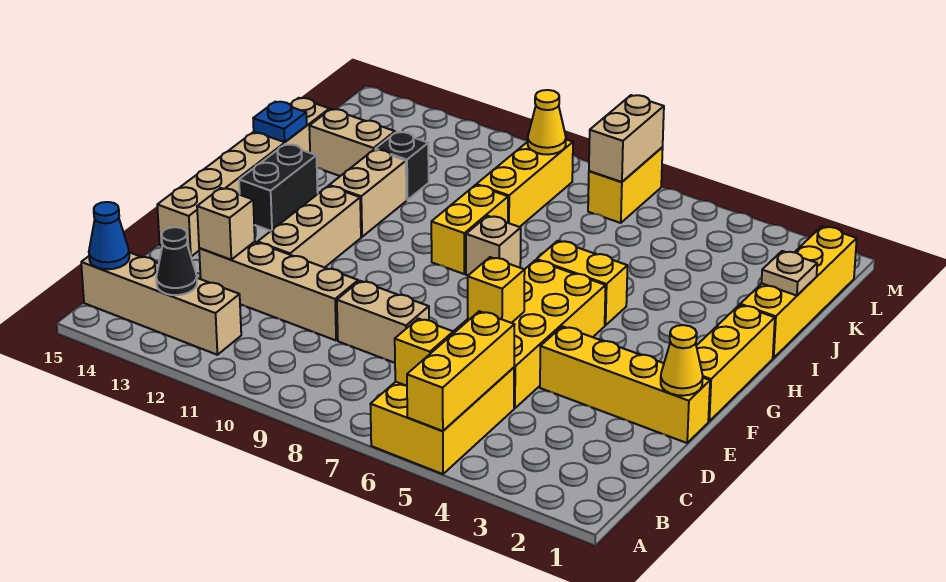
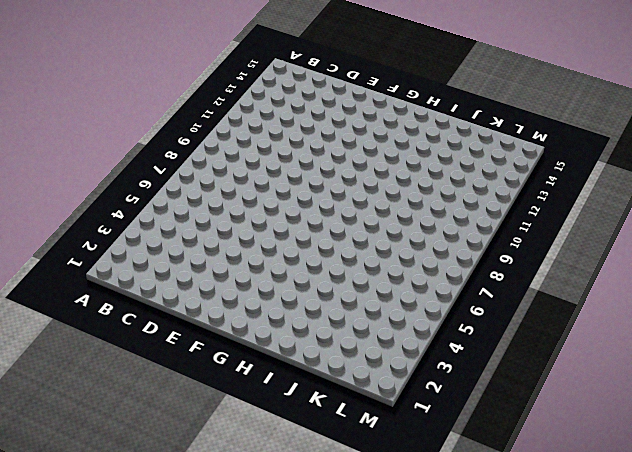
none -> yellow 2x3 brick [370,368,514,474]
none -> tan 1x4 brick [81,252,241,355]
none -> yellow 2x4 brick [453,260,606,408]
none -> tan 1x2 brick [337,281,429,363]

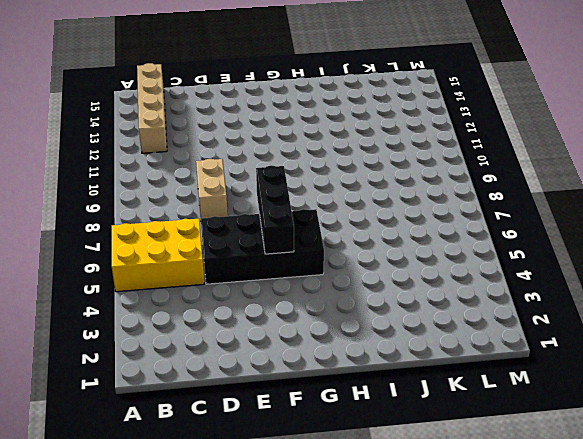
black 2x4 brick [201,209,324,284] -> yellow 2x4 brick [453,260,606,408]
black 1x3 brick [256,166,294,254] -> none
none -> tan 1x4 brick [199,242,358,340]
none -> yellow 1x4 brick [540,326,710,443]
none -> tan 1x3 brick [258,186,361,268]
none -> tan 1x6 brick [157,98,330,256]

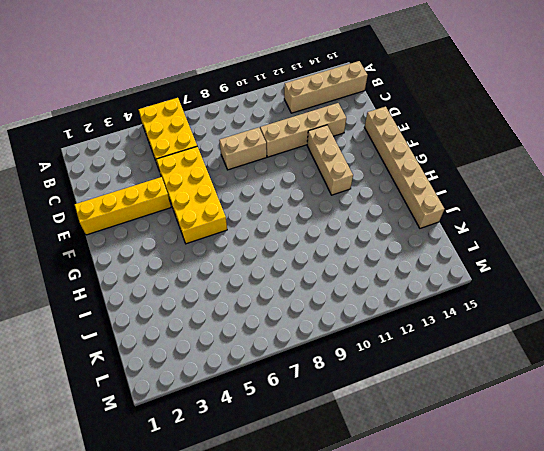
none -> yellow 1x3 brick [696,305,775,421]
none -> black 1x2 brick [239,144,318,231]
none -> yellow 1x2 brick [537,241,628,325]
none -> tan 1x1 brick [466,216,521,275]

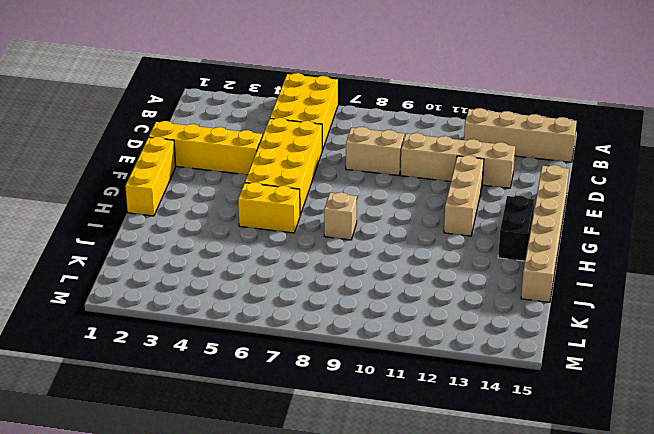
none -> yellow 1x2 brick [431,185,508,274]
none -> tan 1x2 brick [329,150,406,237]
none -> yellow 1x4 brick [740,226,857,358]
none -> yellow 1x3 brick [476,140,573,227]

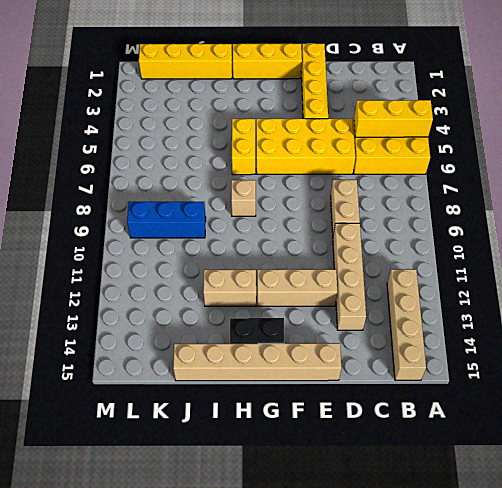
blue 1x3 brick [127,202,206,238] -> yellow 1x3 brick [476,140,573,227]
none -> yellow 1x2 brick [431,185,508,274]
none -> black 1x1 brick [375,132,429,200]
none -> tan 1x2 brick [309,109,395,176]
none -> yellow 1x2 brick [588,147,663,223]

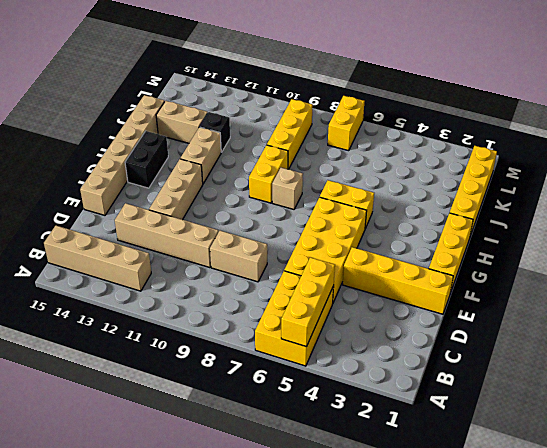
none -> yellow 1x1 brick [395,319,453,386]
none -> black 1x1 cone [156,227,197,295]
none -> blue 1x1 cone [89,202,129,269]
none -> tan 1x1 brick [197,188,255,260]

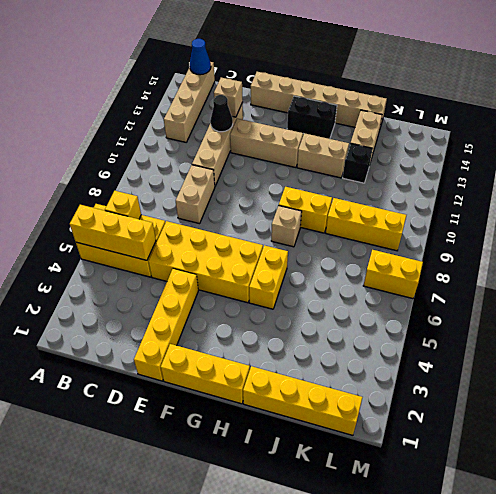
black 1x1 cone [210,95,233,132] -> black 1x1 cone moved to [156,227,197,295]
none -> yellow 1x1 cone [661,325,703,396]
none -> yellow 1x1 brick [468,257,525,323]
none -> blue 1x1 plate [253,102,307,142]
none -> tan 1x1 plate [761,251,817,296]

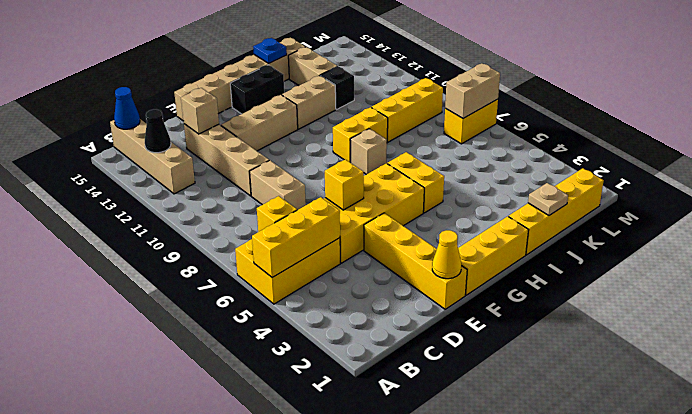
none -> yellow 1x1 cone [528,90,566,154]

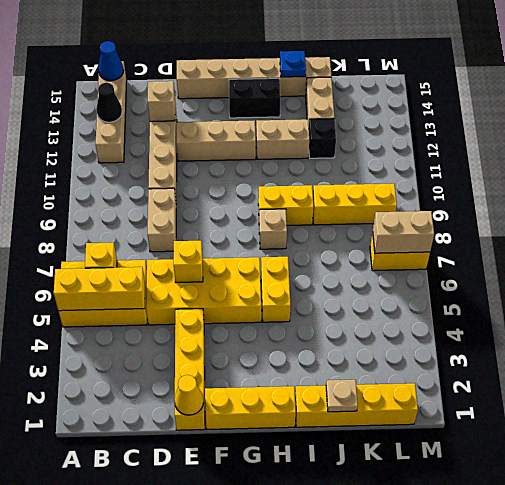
none -> yellow 1x1 cone [528,90,566,154]

